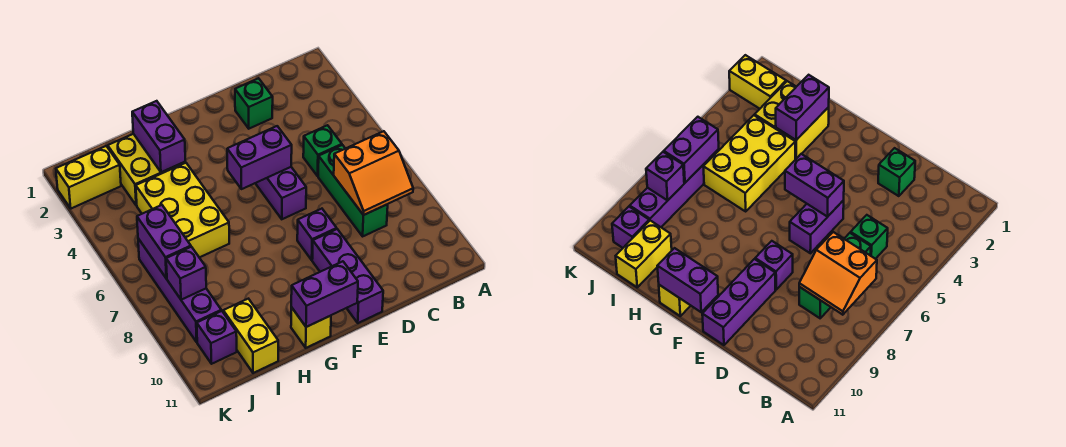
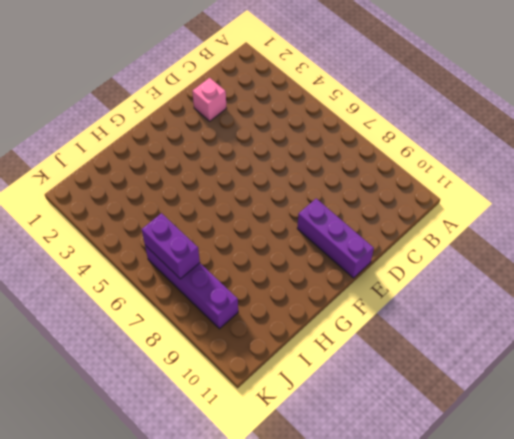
pink 1x1 brick [192,78,226,121] -> green 1x1 brick [235,78,273,129]
none -> green 1x1 brick [303,125,342,176]
none -> green 1x3 brick [318,145,388,236]
none -> purple 1x2 brick [255,167,306,219]

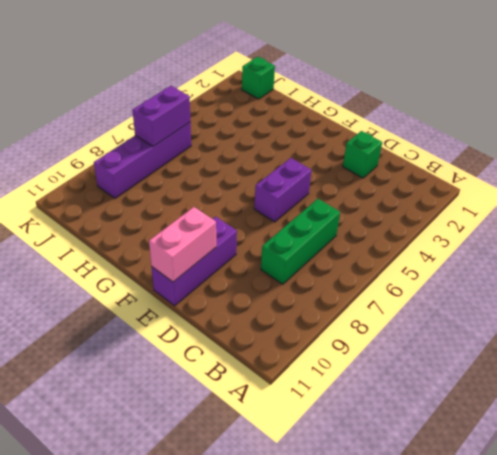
pink 1x2 brick [149,207,216,282] -> none
green 1x1 brick [242,57,275,99] -> green 1x1 brick moved to [303,125,342,176]
none -> purple 1x1 brick [297,209,337,260]
none -> yellow 1x1 brick [291,307,331,348]
none -> yellow 2x2 brick [108,134,186,205]

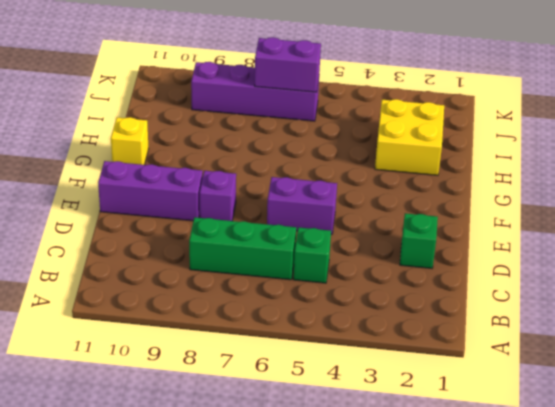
none -> yellow 2x3 brick [136,163,229,258]
none -> yellow 1x2 brick [223,299,278,373]
none -> yellow 1x2 brick [56,146,121,208]

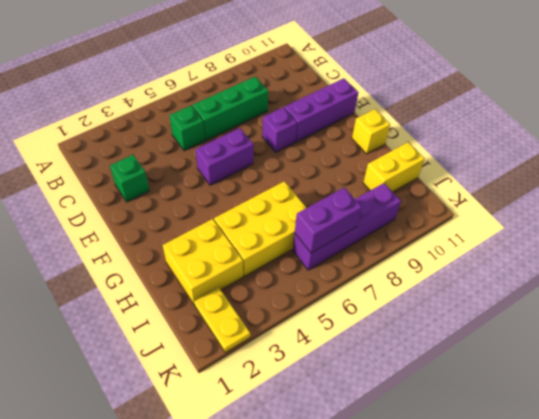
yellow 1x2 plate [194,287,250,352] -> yellow 1x2 brick [56,146,121,208]
none -> purple 1x1 brick [197,311,237,364]
none -> orange 2x2 slope [334,131,413,215]
none -> purple 1x2 brick [227,126,292,189]

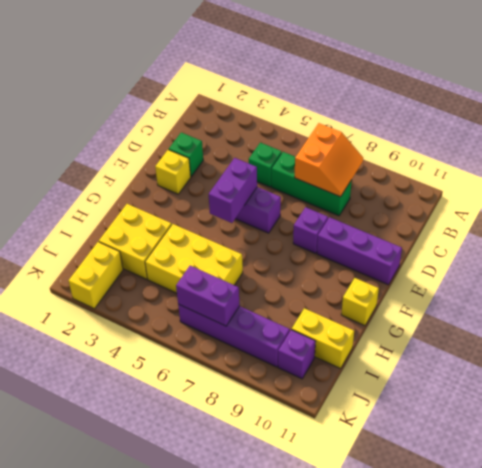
yellow 1x1 brick [155,150,191,194] -> none
none -> purple 1x2 brick [291,261,358,327]
none -> purple 1x2 brick [132,101,185,172]
none -> purple 1x1 brick [166,247,206,300]

